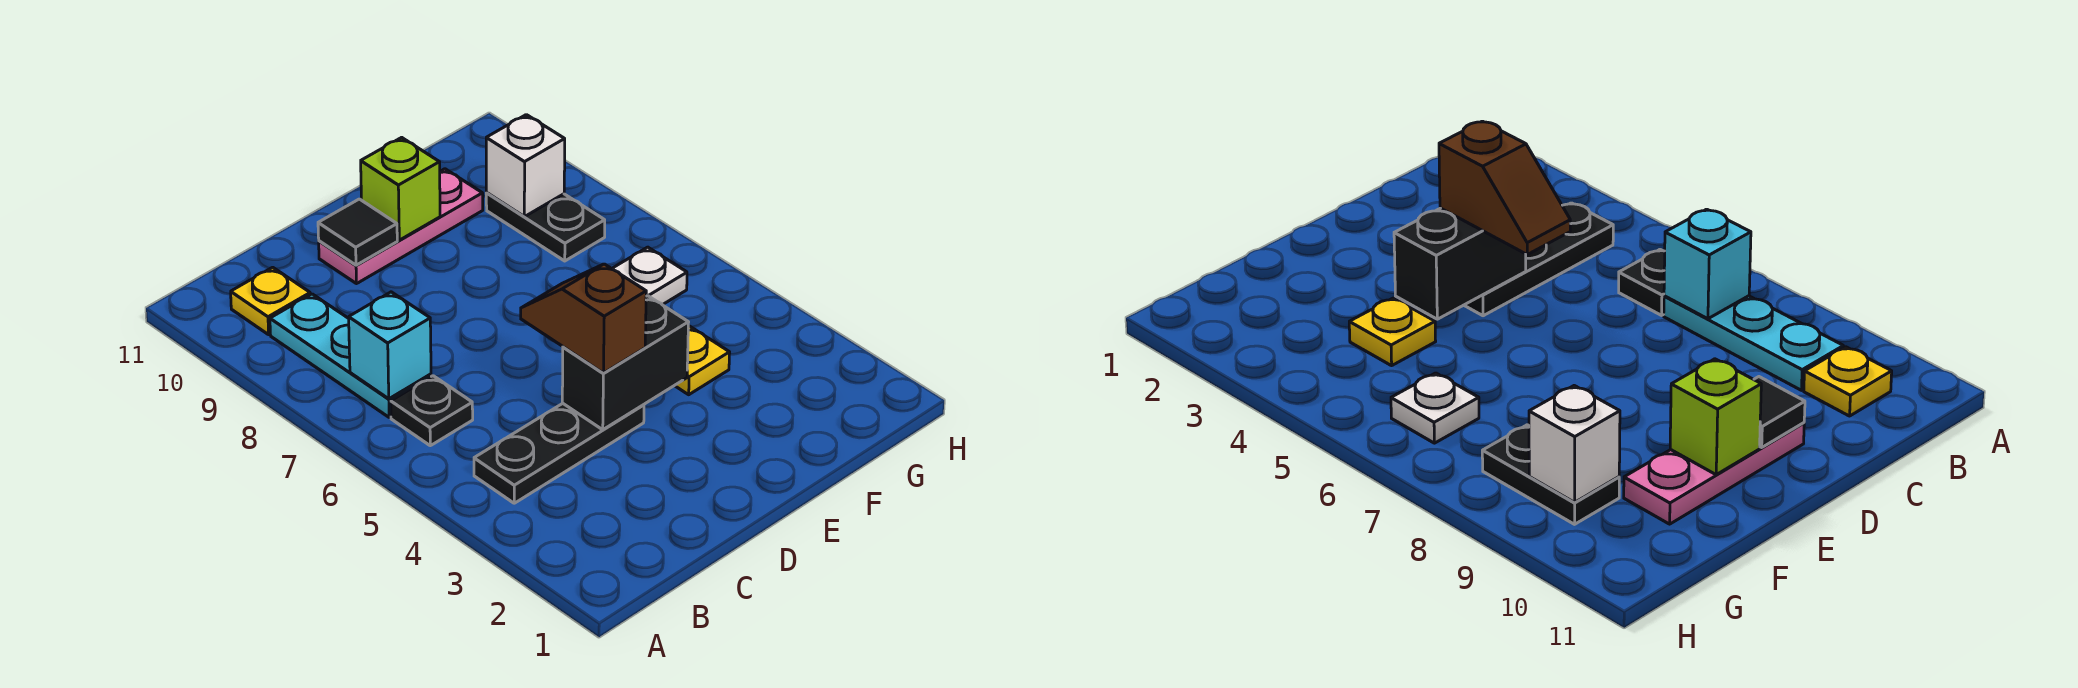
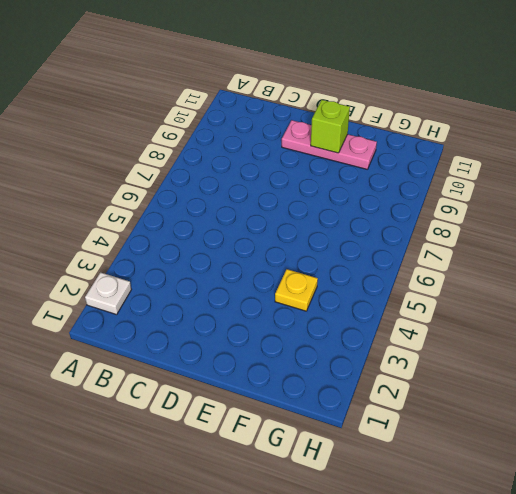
white 1x1 plate [85,272,131,315] -> white 1x1 plate moved to [612,247,687,305]
none -> black 1x3 plate [474,404,644,503]
none -> black 1x1 plate [391,376,473,446]
none -> cyan 1x3 plate [270,294,431,417]

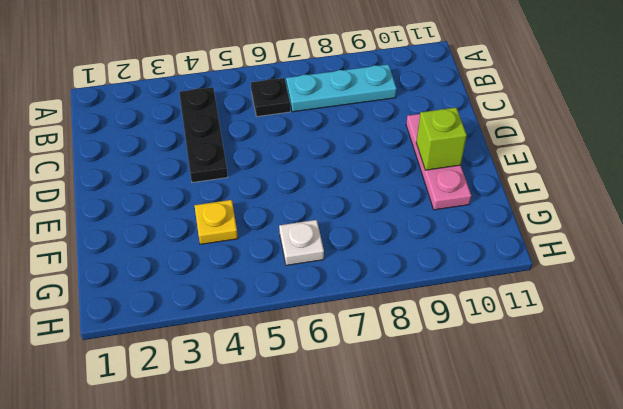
none -> yellow 1x1 plate [231,267,310,335]
none -> black 1x2 plate [486,193,605,261]
none -> cyan 1x1 brick [349,292,431,399]

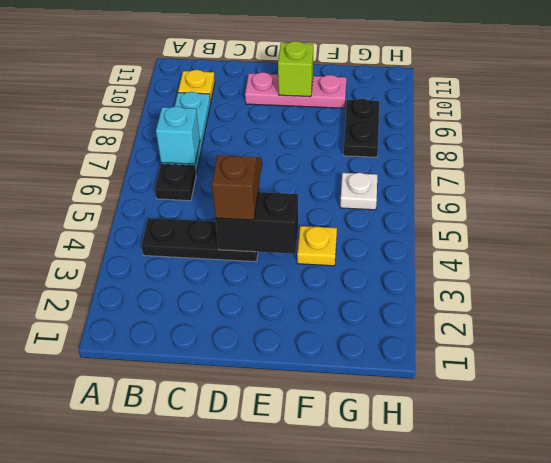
none -> black 1x1 tile [318,199,397,265]
none -> white 1x1 brick [486,115,565,217]

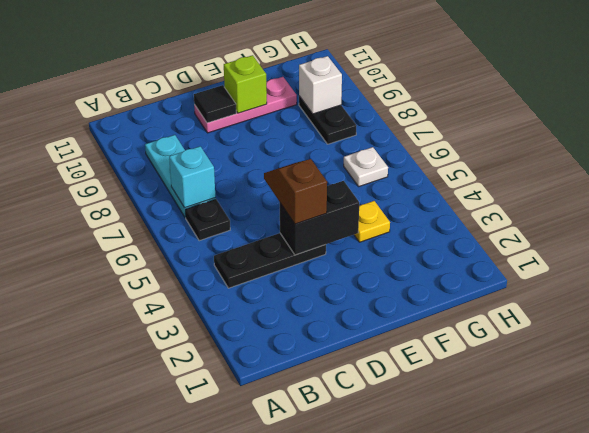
none -> yellow 1x1 plate [231,267,310,335]

